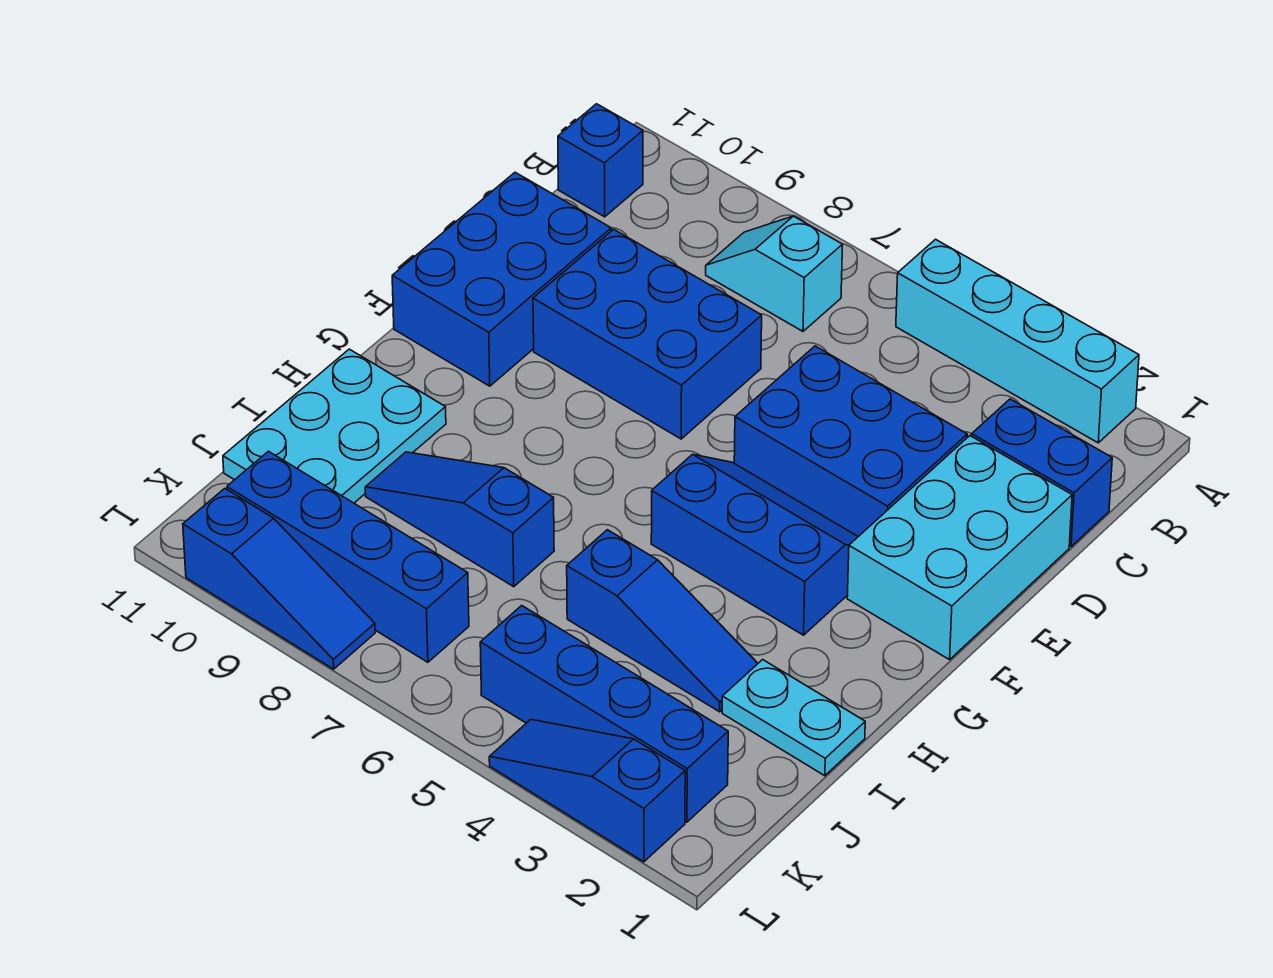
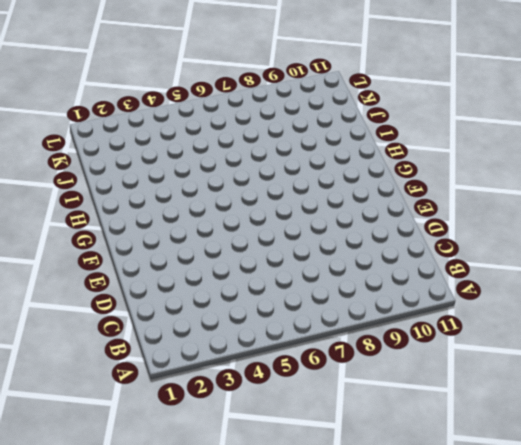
none -> cyan 1x4 brick [896,239,1139,443]
none -> cyan 1x2 slope [706,216,843,331]
none -> blue 1x1 brick [558,104,643,217]

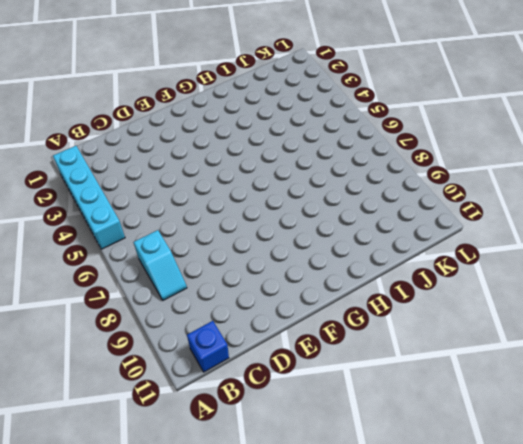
none -> blue 1x2 brick [972,399,1112,546]
none -> cyan 2x3 brick [847,436,1072,660]
none -> blue 2x3 brick [734,346,967,537]

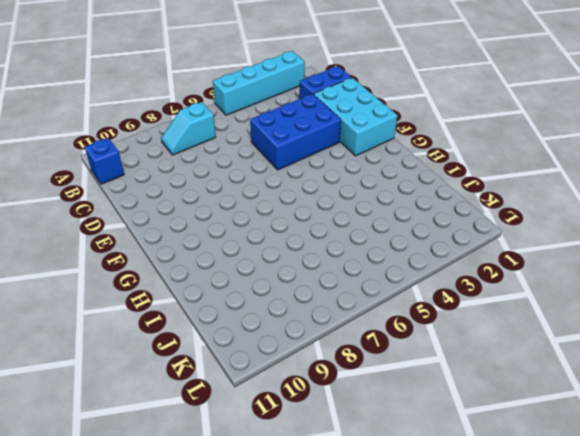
none -> blue 2x3 brick [533,229,762,439]
none -> blue 2x3 brick [392,172,611,386]
none -> blue 2x3 slope [651,454,858,635]

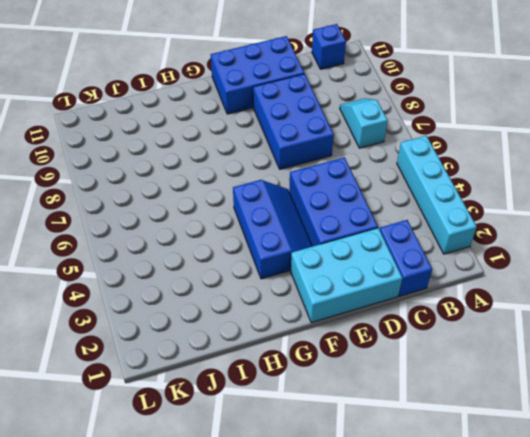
none -> cyan 2x3 plate [223,349,446,503]
none -> cyan 1x2 plate [722,660,865,776]
none -> blue 1x3 slope [567,530,758,712]

